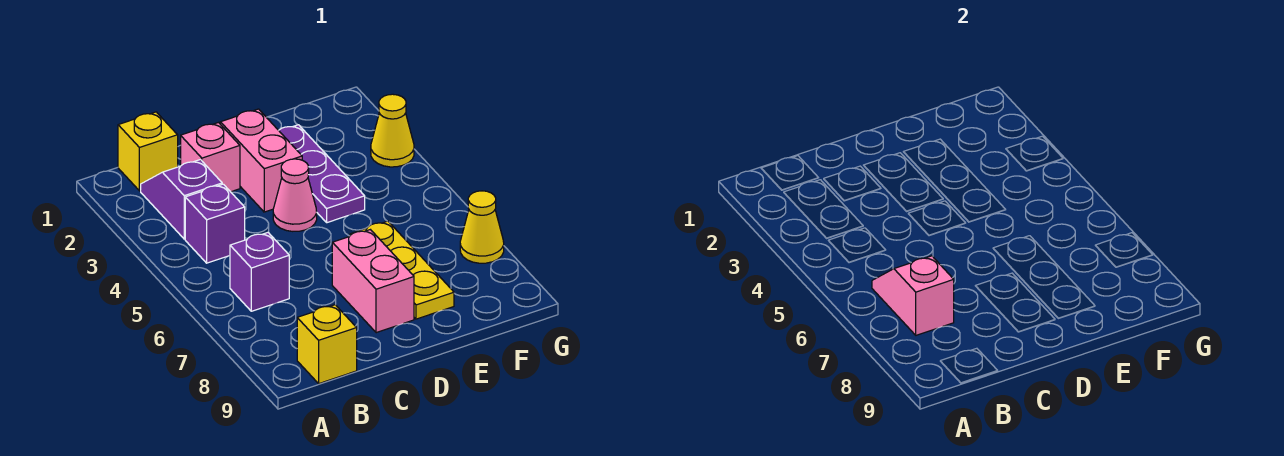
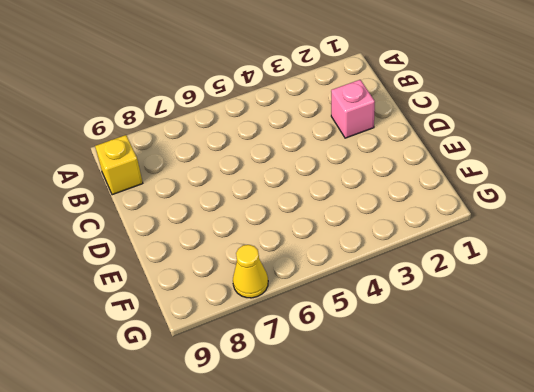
none -> yellow 1x1 brick [118,112,178,191]
none -> purple 1x2 slope [141,160,222,239]
none -> purple 1x1 brick [185,184,245,263]

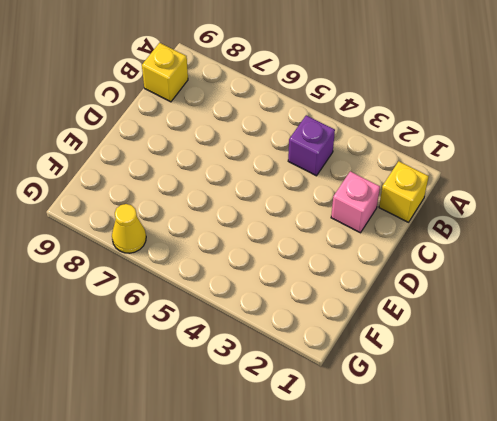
none -> purple 1x2 slope [141,160,222,239]
none -> purple 1x1 brick [230,233,289,311]
none -> pink 1x2 brick [220,109,302,212]

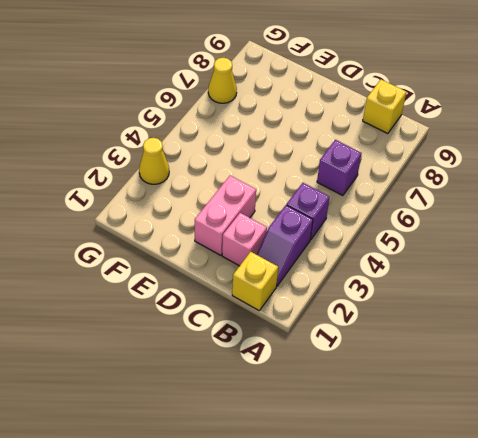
none -> pink 1x1 cone [273,159,317,231]
none -> pink 1x2 brick [332,230,414,333]
none -> purple 1x3 plate [279,125,365,223]

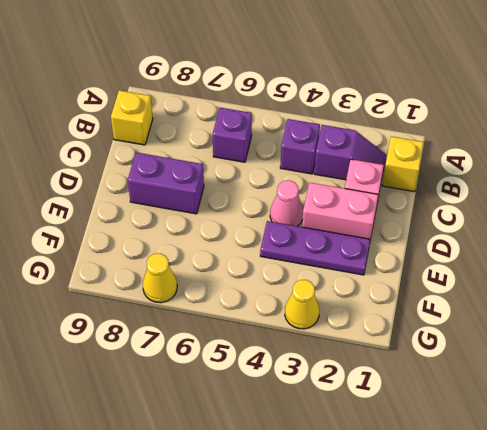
purple 1x2 brick [128,152,204,214] -> pink 1x2 brick [332,230,414,333]
none -> yellow 1x3 plate [350,221,454,319]
none -> pink 1x2 slope [872,256,954,335]

